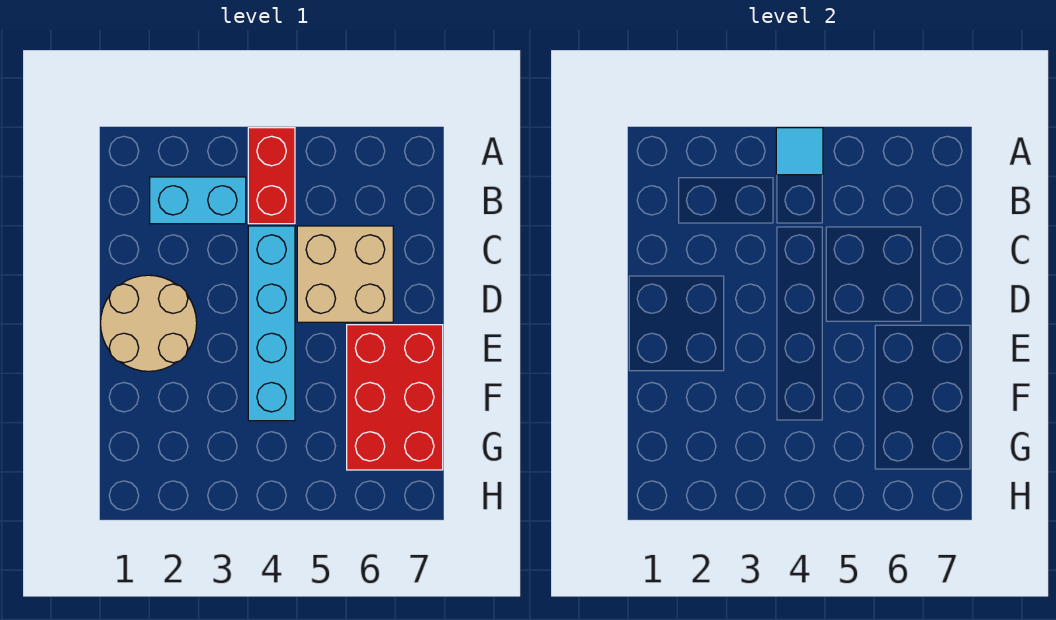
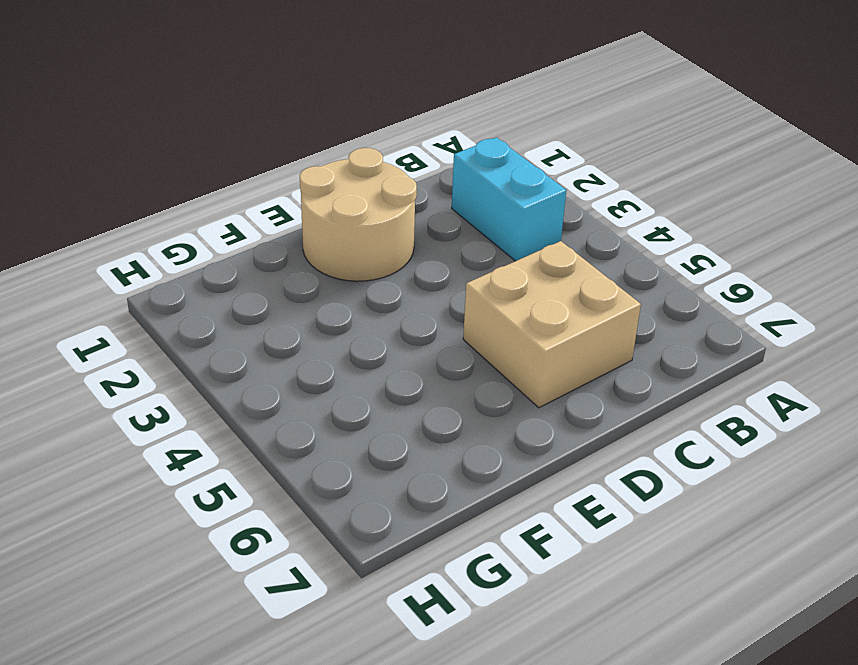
none -> red 1x2 brick [248,128,295,224]
none -> cyan 1x4 brick [248,226,295,421]

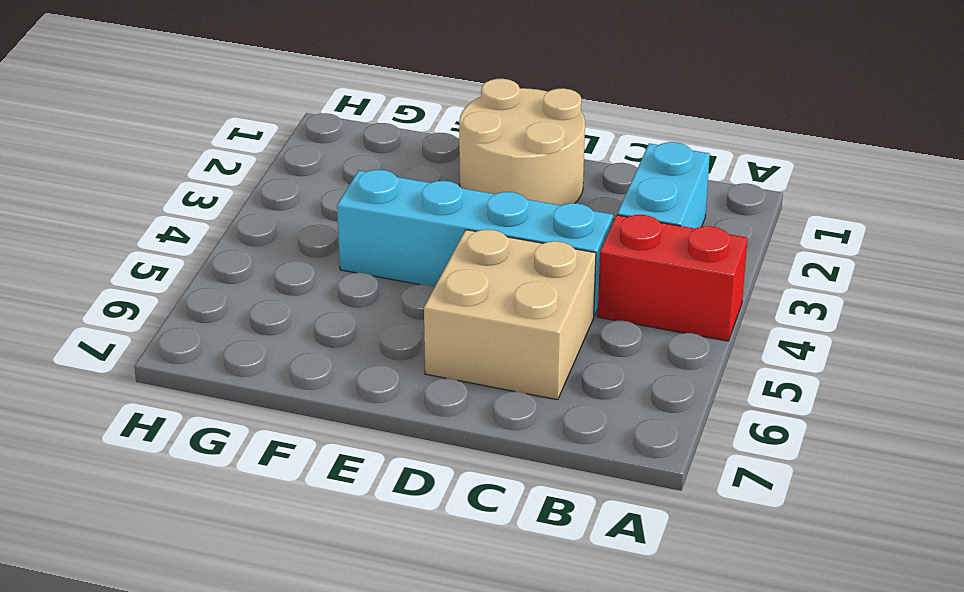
none -> red 2x3 brick [347,325,443,470]
none -> cyan 1x1 tile [776,128,823,175]

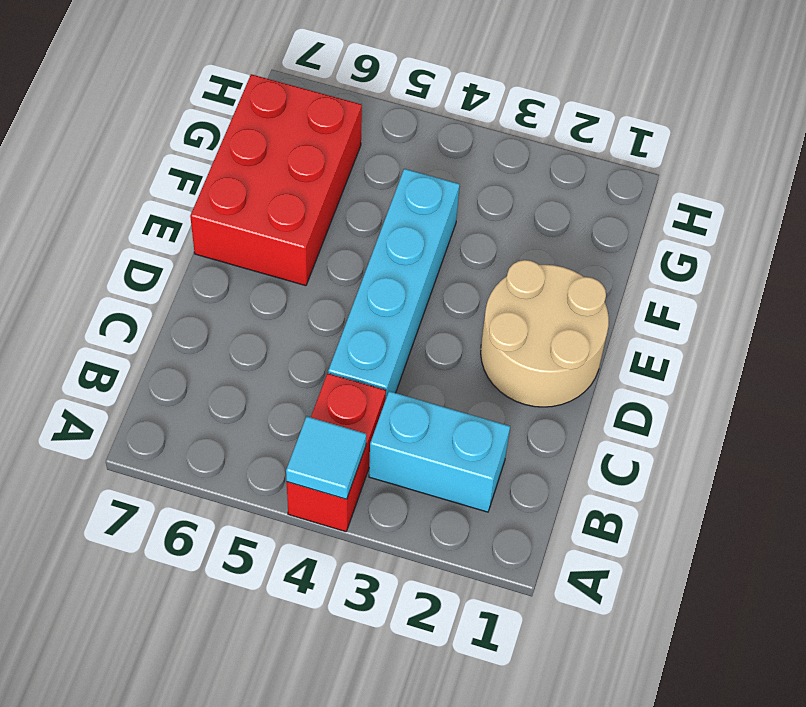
none -> tan 2x2 brick [297,226,393,322]

